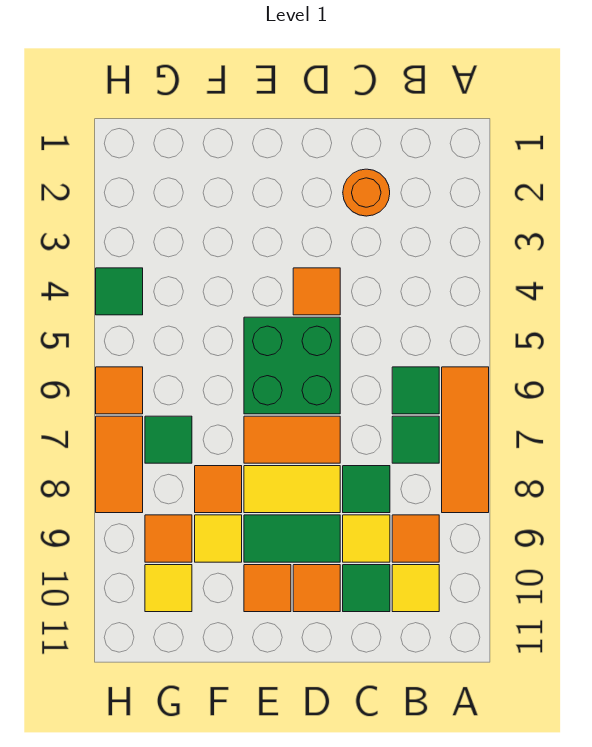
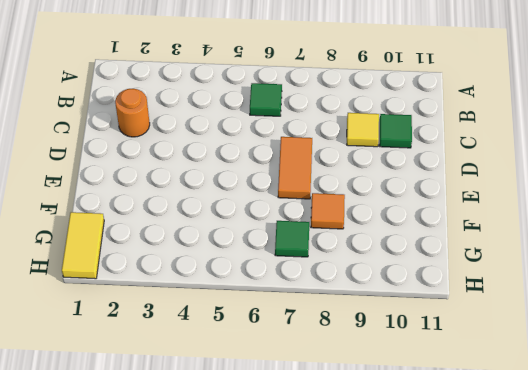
yellow 1x2 tile [62,212,104,279] -> yellow 1x2 tile moved to [244,466,340,513]
none -> orange 1x3 tile [442,367,489,513]
none -> green 1x1 tile [392,416,439,463]
none -> orange 1x1 tile [392,515,439,562]

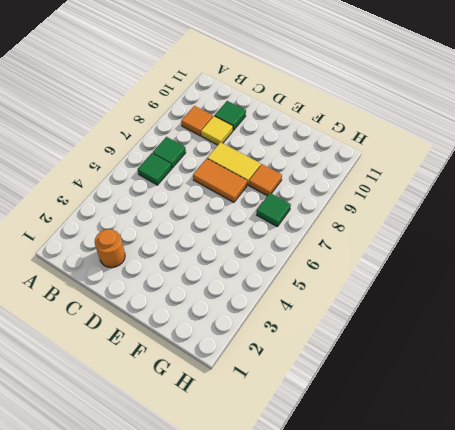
none -> orange 1x3 tile [442,367,489,513]
none -> yellow 1x1 tile [392,565,439,612]
none -> green 1x1 tile [343,466,390,513]

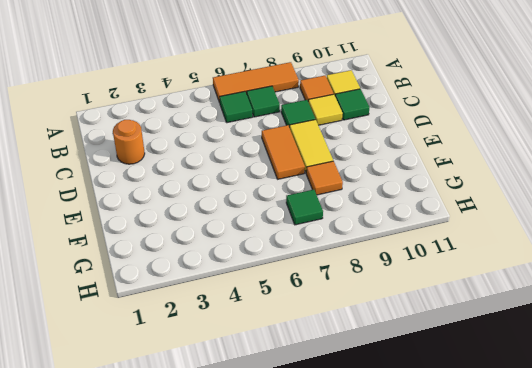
none -> orange 1x1 tile [293,268,340,315]
none -> green 2x2 brick [244,317,340,414]
none -> green 1x2 tile [244,515,340,562]

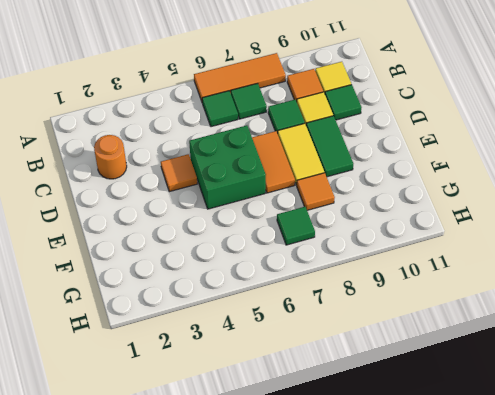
none -> orange 1x1 tile [293,565,340,612]
none -> orange 1x1 tile [244,565,291,612]
none -> yellow 1x1 tile [195,515,242,562]

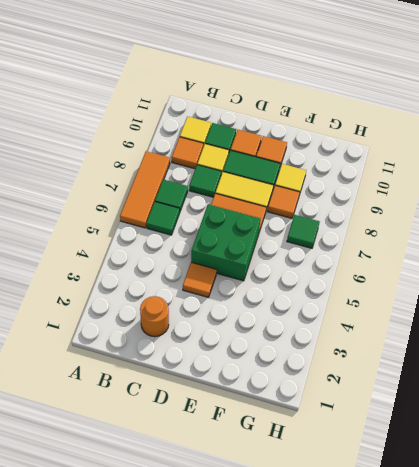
none -> orange 1x1 tile [145,515,192,562]
none -> yellow 1x1 tile [145,565,192,612]
none -> green 1x1 tile [96,268,143,315]

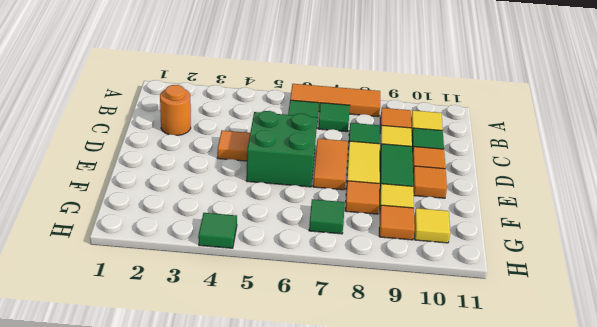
none -> orange 1x1 tile [96,367,143,414]
none -> orange 1x2 tile [96,416,143,513]

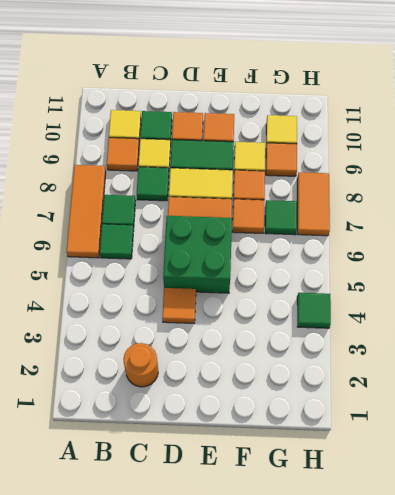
orange 1x1 tile [232,199,264,233] -> orange 1x1 tile moved to [96,367,143,414]

